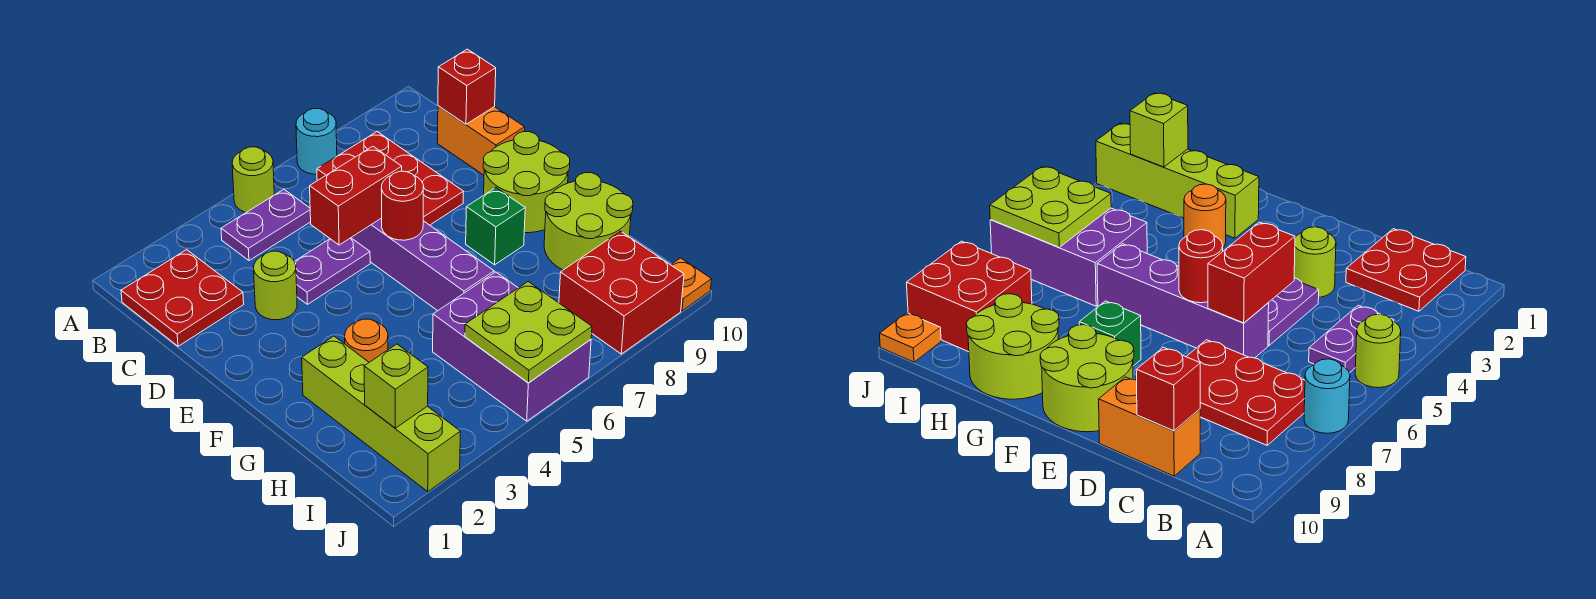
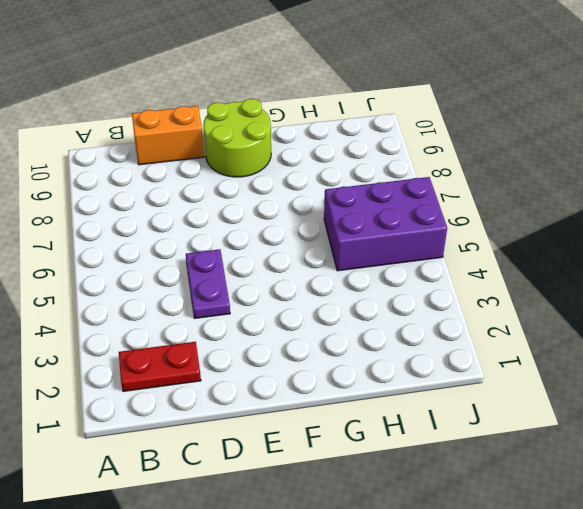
red 1x2 plate [119,342,201,392] -> red 2x2 plate [121,250,244,346]
none -> lime 1x1 round brick [232,147,274,212]
none -> cyan 1x1 round brick [296,109,337,174]
none -> purple 1x2 plate [221,189,311,261]

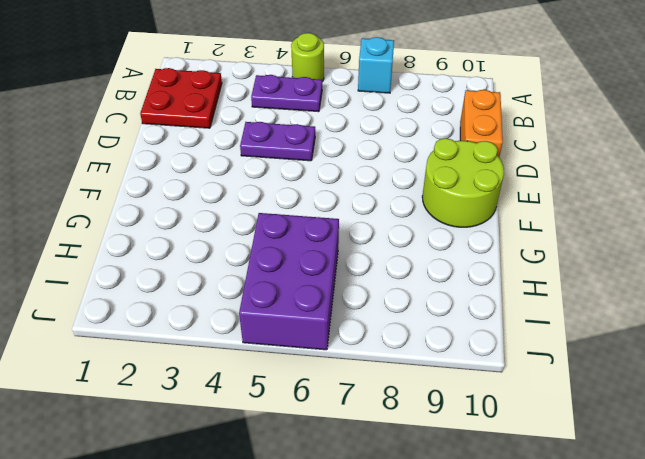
cyan 1x1 brick [358,37,394,93] -> cyan 1x1 round brick [296,109,337,174]
none -> red 2x3 plate [317,132,464,225]
none -> lime 1x1 round brick [254,251,297,320]
none -> purple 1x4 brick [351,218,495,311]

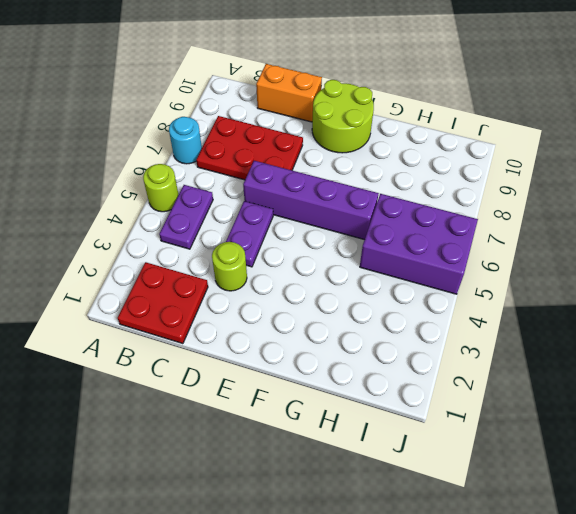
none -> green 1x1 brick [466,188,525,265]
none -> lime 1x4 brick [302,336,460,492]
none -> orange 1x1 round brick [345,319,388,362]

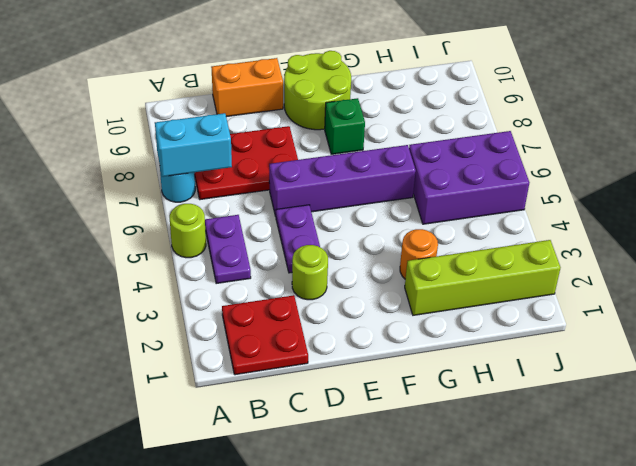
cyan 1x2 brick [155,113,232,177] -> none
none -> lime 2x2 round brick [544,173,633,270]
none -> red 2x2 brick [559,231,684,354]
none -> orange 1x1 plate [671,258,712,311]

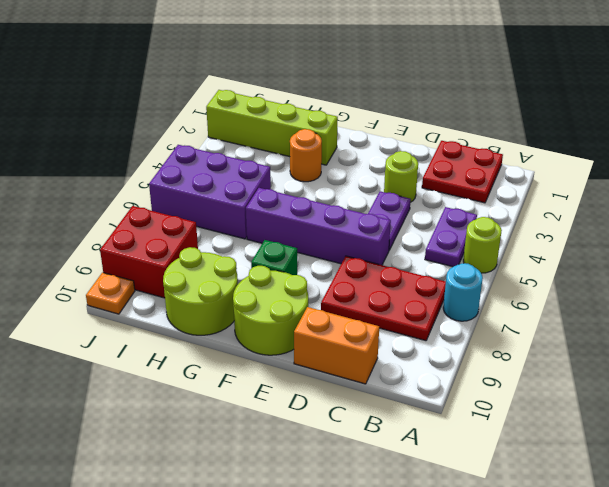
none -> red 1x1 brick [438,49,496,124]
none -> red 1x2 brick [310,146,402,245]
none -> red 1x1 round brick [381,171,424,240]

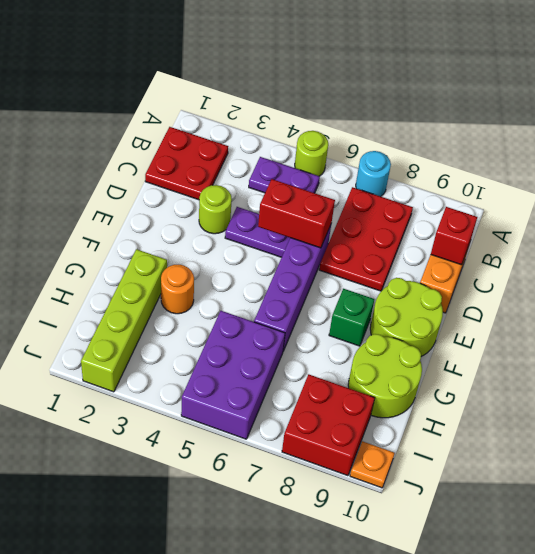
none -> red 1x1 round brick [381,171,424,240]
none -> lime 1x1 brick [364,344,428,428]
none -> lime 2x2 plate [465,282,592,383]

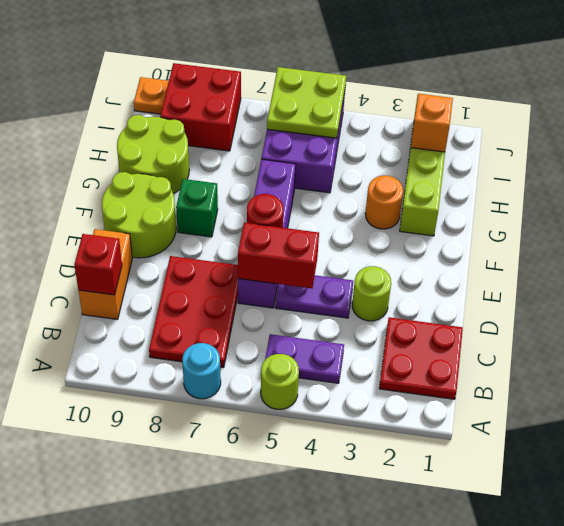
orange 1x1 brick [411,94,453,152] -> lime 1x1 brick [364,344,428,428]

